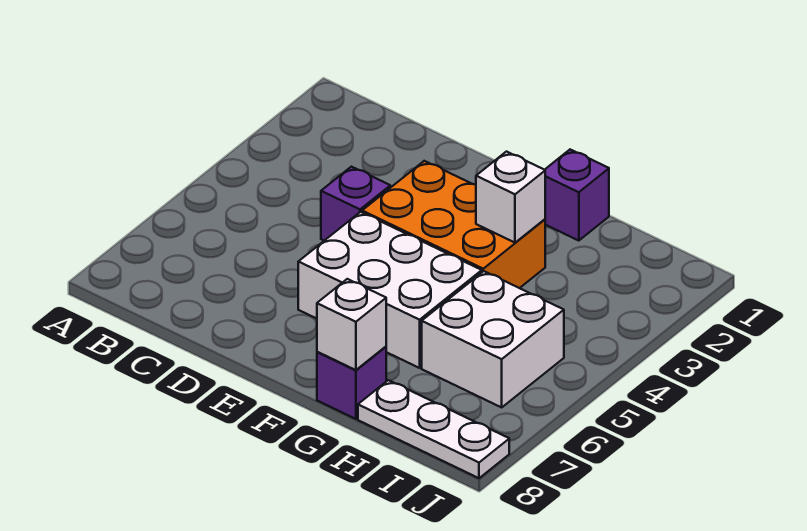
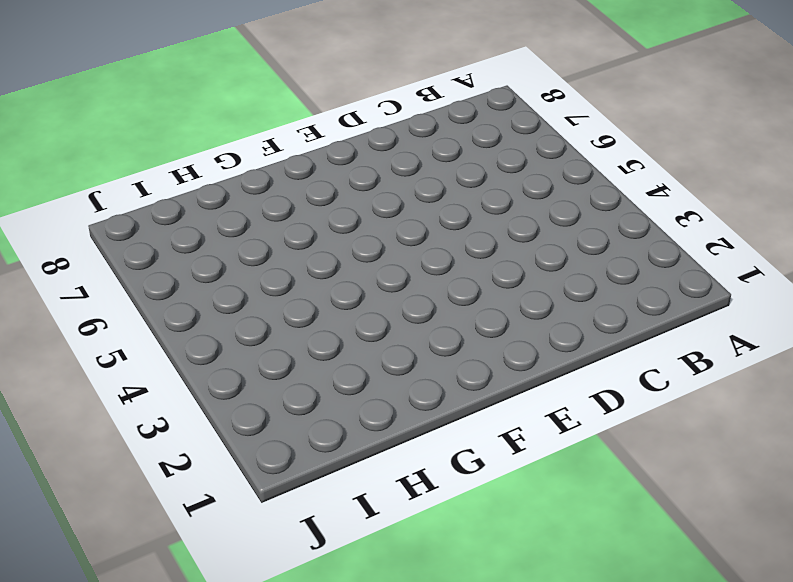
none -> purple 1x1 brick [321,167,390,241]
none -> orange 2x3 brick [362,161,545,288]

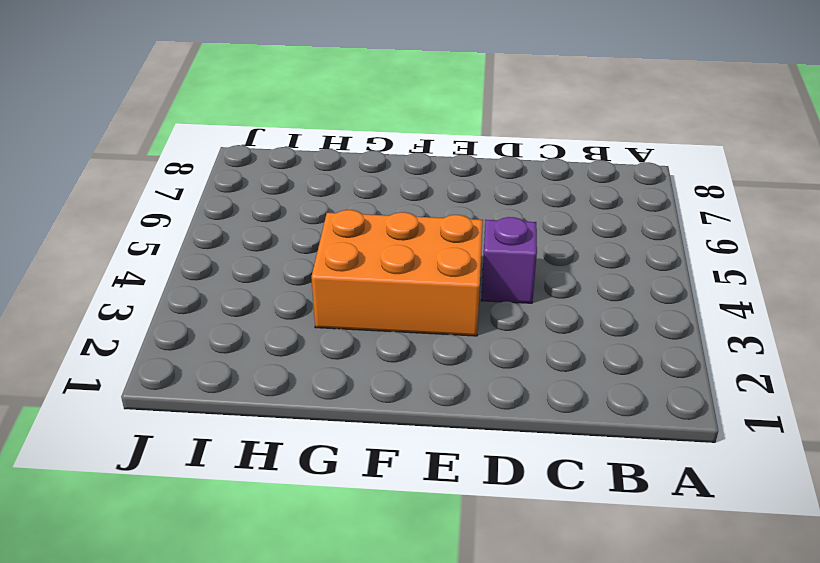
none -> white 2x3 brick [298,212,482,368]
none -> purple 1x1 brick [545,150,609,241]

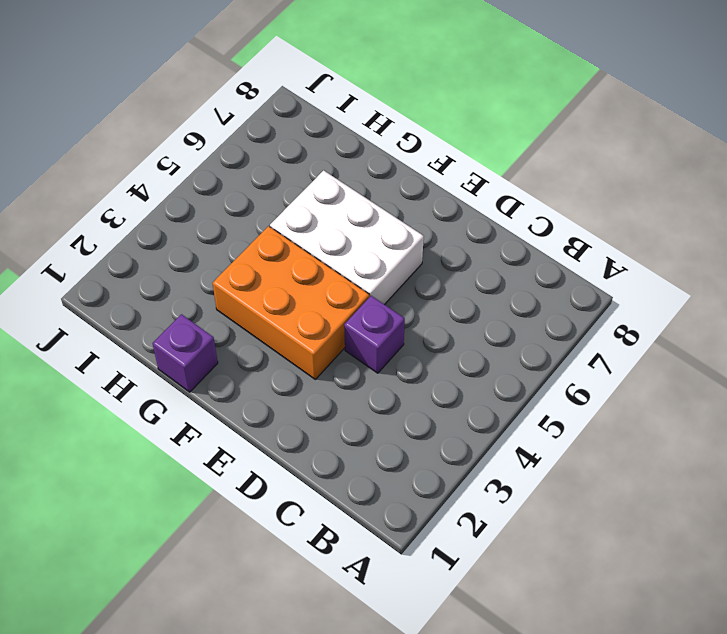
none -> purple 1x1 brick [317,347,386,419]
none -> white 2x2 brick [422,271,564,407]

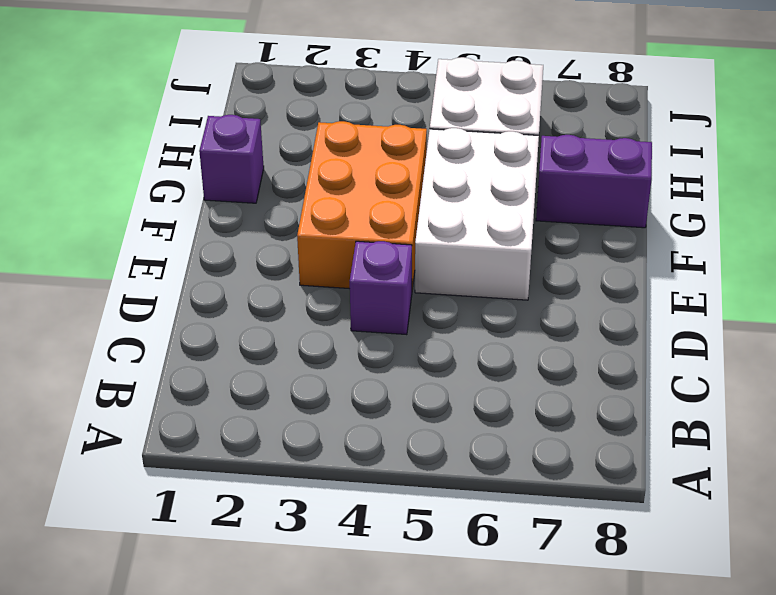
purple 1x2 brick [536,135,652,228] -> purple 1x1 brick [317,347,386,419]
none -> white 1x3 plate [358,380,509,478]
none -> white 1x1 brick [476,152,545,243]

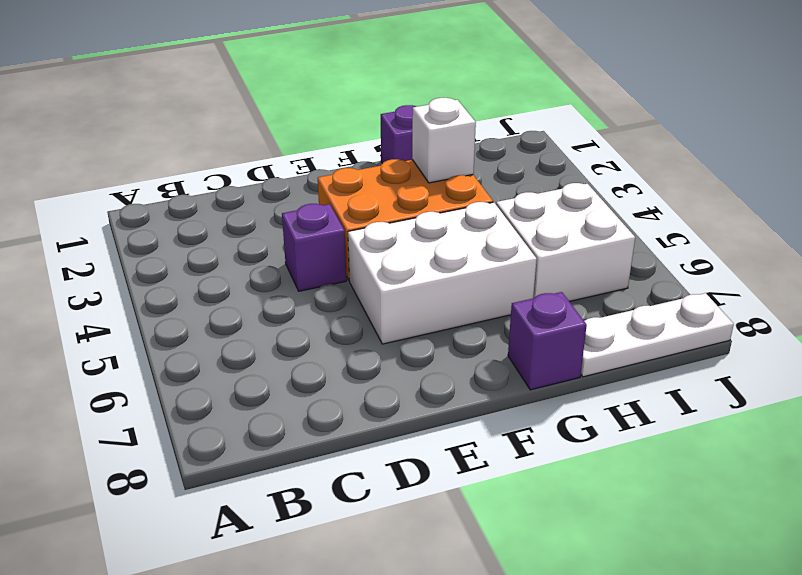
none -> white 1x1 brick [317,279,386,370]

